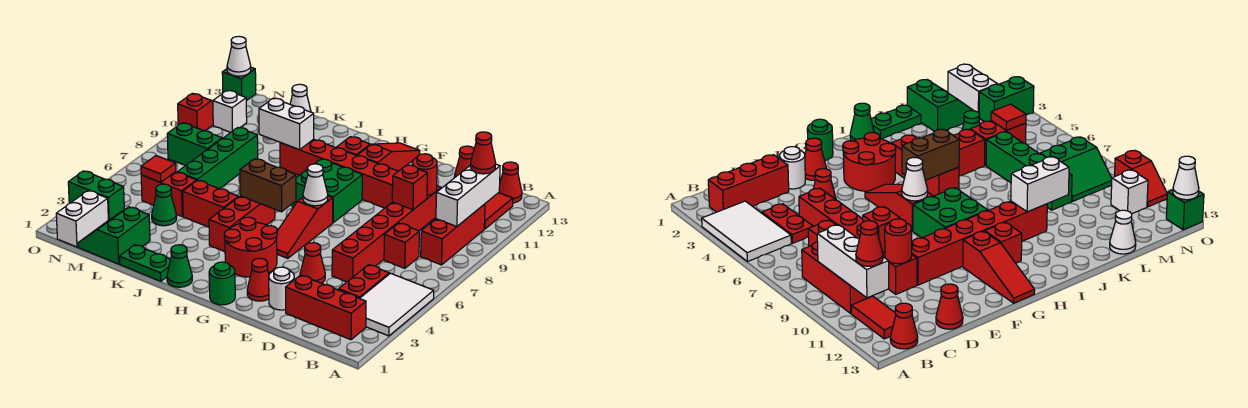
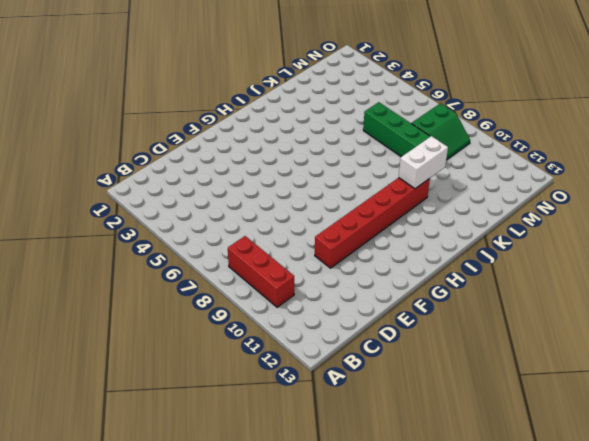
none -> white 2x3 tile [360,273,434,336]
none -> red 1x3 brick [286,275,366,340]
none -> red 1x2 tile [484,193,513,229]
none -> red 1x1 cone [499,162,522,203]

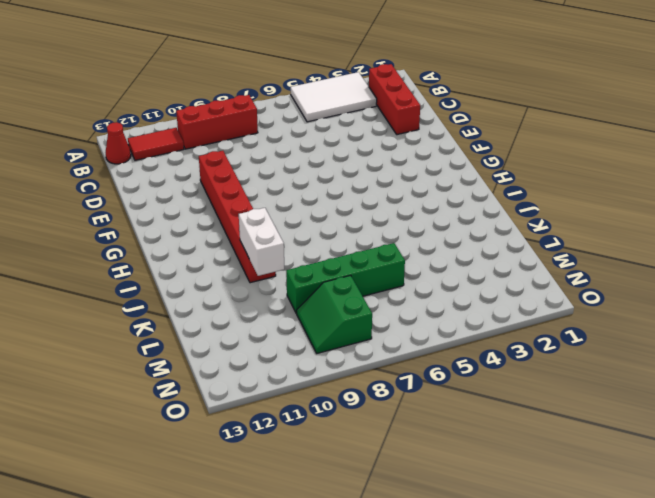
none -> red 1x2 plate [339,265,389,298]
none -> red 1x1 brick [384,223,419,268]
none -> red 1x6 brick [332,186,441,282]
none -> red 1x1 cone [454,146,474,178]

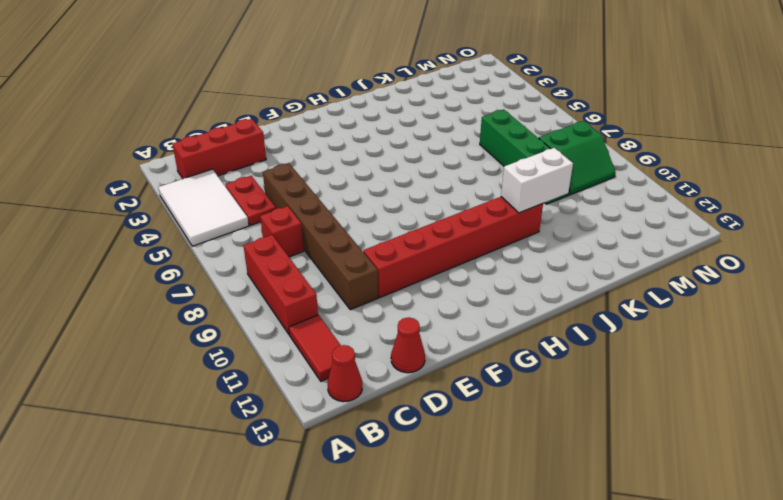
brown 1x6 brick [263,163,378,310] -> red 1x6 brick [332,186,441,282]
none -> white 1x1 round brick [269,267,294,310]
none -> red 1x1 cone [300,243,325,283]
none -> red 1x1 cone [247,258,269,301]
none -> green 1x1 round brick [209,262,235,305]

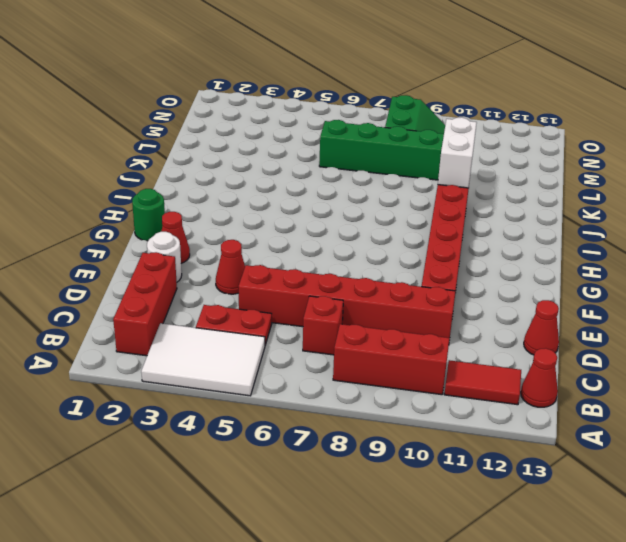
none -> red 2x2 round brick [224,217,277,277]
none -> red 1x3 slope [277,196,333,258]
none -> green 2x2 brick [292,159,362,223]
none -> red 1x3 slope [357,143,420,171]

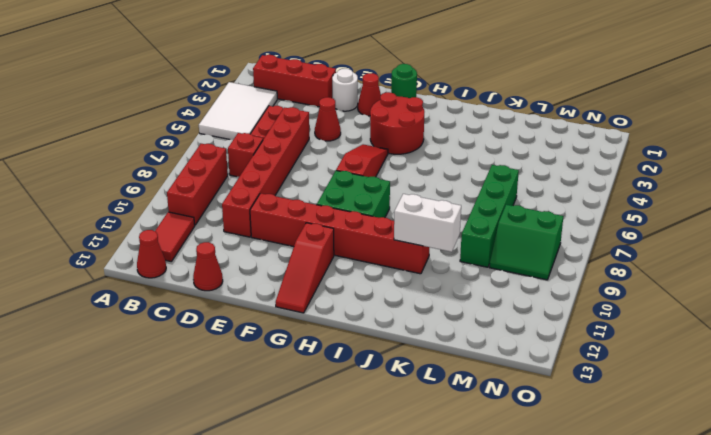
none -> red 1x1 brick [336,137,370,155]
none -> green 1x1 cone [167,245,192,287]
none -> red 1x3 brick [209,196,275,252]
none -> green 1x2 plate [119,245,171,281]

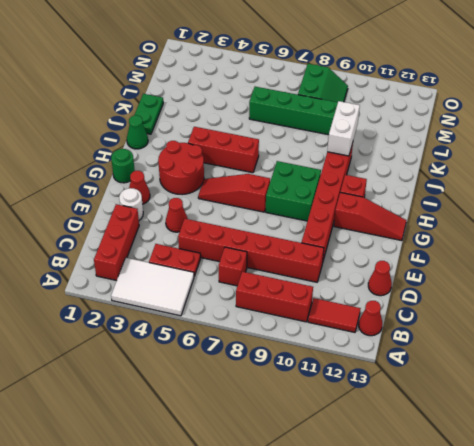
none -> red 1x2 brick [183,180,238,227]
none -> green 2x2 slope [78,207,150,264]
none -> green 1x1 cone [152,184,177,226]
none -> red 1x2 brick [141,172,197,216]

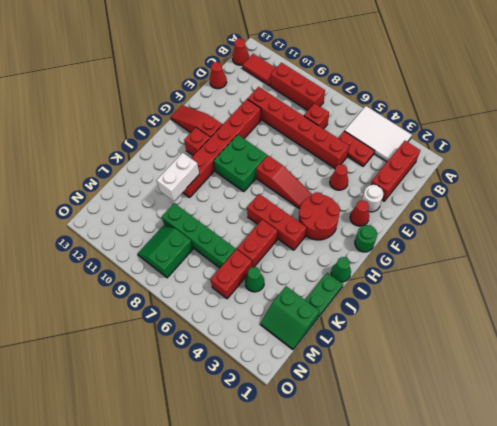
none -> white 1x1 cone [290,84,311,112]
none -> white 1x2 brick [56,191,108,247]
none -> green 1x2 brick [68,171,124,220]
none -> white 1x1 brick [213,91,247,133]

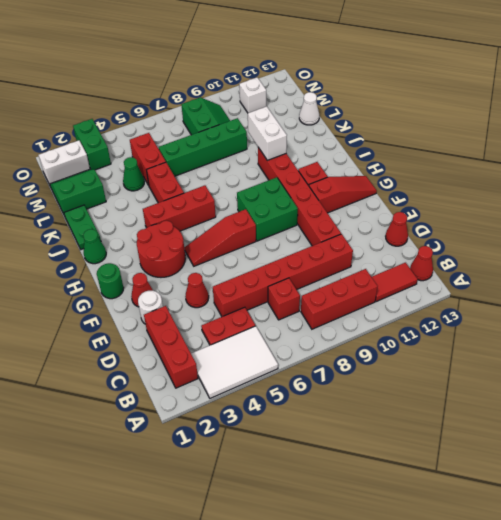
none -> red 1x2 slope [178,93,213,131]
none -> green 1x1 brick [222,67,256,101]
none -> white 1x3 brick [436,164,500,226]
none -> red 1x1 brick [392,165,427,210]

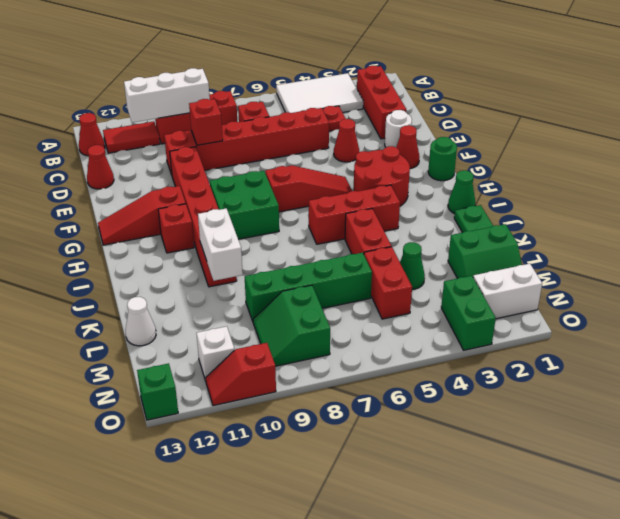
none -> red 1x1 round brick [412,154,437,195]
none -> white 1x1 cone [303,164,328,206]
none -> brown 1x2 brick [240,159,296,212]
none -> red 1x1 tile [141,156,176,182]

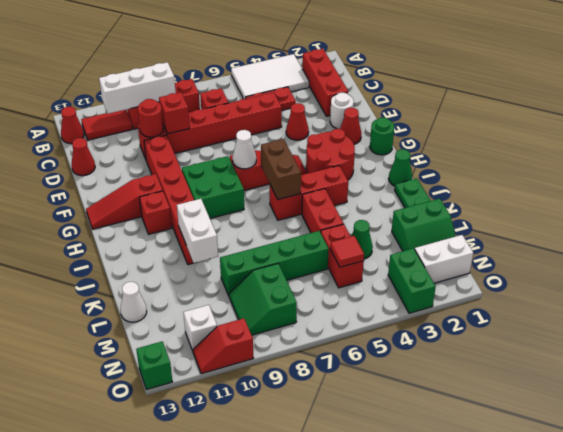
none -> white 1x1 cone [227,36,251,76]
none -> red 1x1 cone [470,132,495,174]

